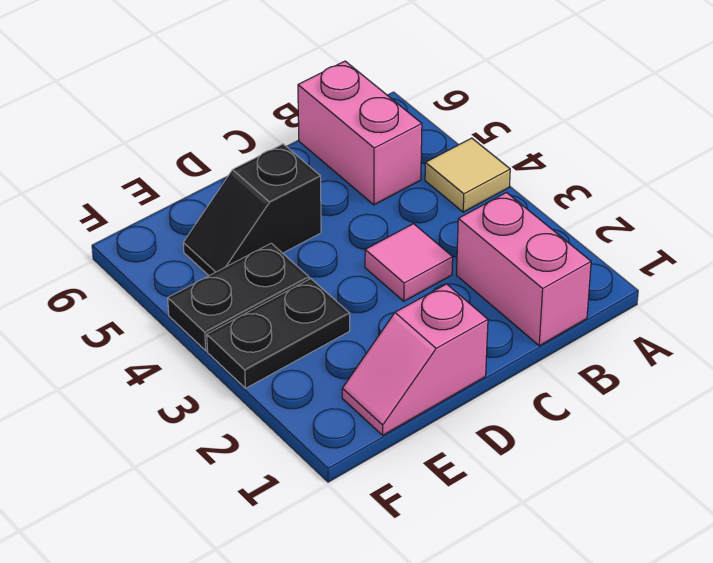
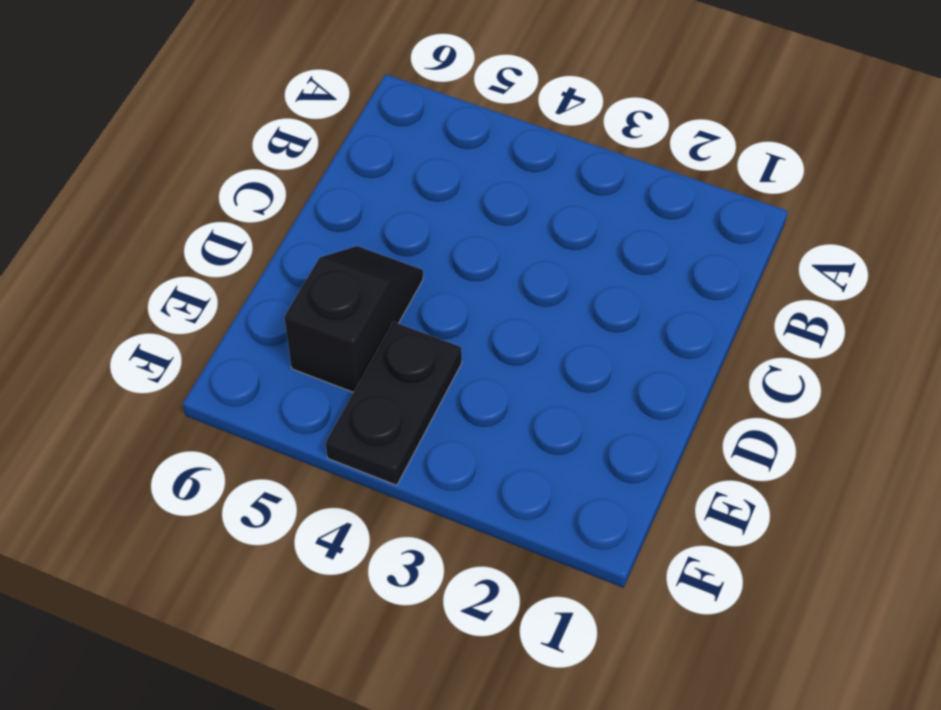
black 1x2 slope [284,246,423,392] -> black 1x2 slope turned to [183,144,321,276]
none -> tan 1x1 tile [425,138,510,212]
none -> pink 1x2 brick [457,193,591,346]

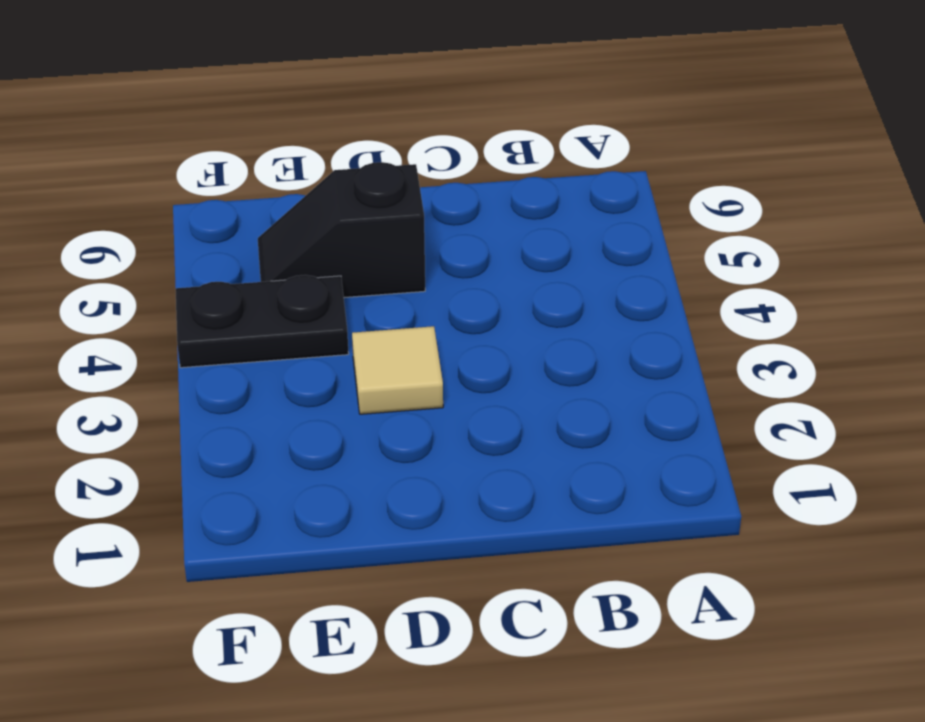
tan 1x1 tile [352,326,443,414] -> tan 1x1 tile moved to [425,138,510,212]
none -> pink 1x2 brick [457,193,591,346]
none -> pink 1x2 brick [298,61,422,205]

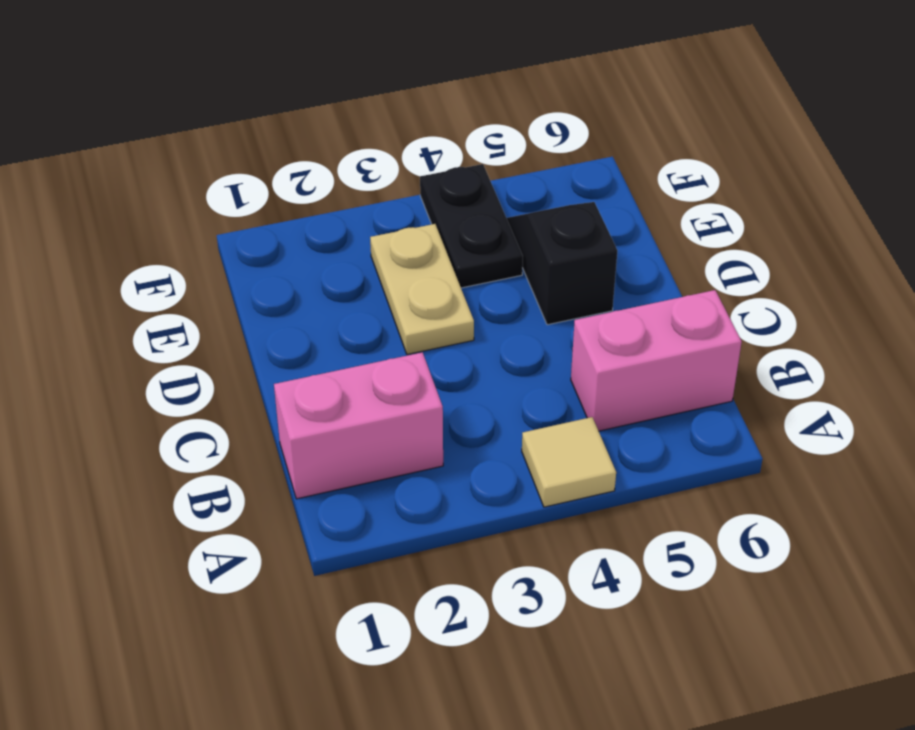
tan 1x2 plate [370,224,474,355] -> black 1x2 plate [207,279,350,388]
none -> pink 1x1 tile [365,224,453,301]
none -> pink 1x2 slope [342,284,488,435]

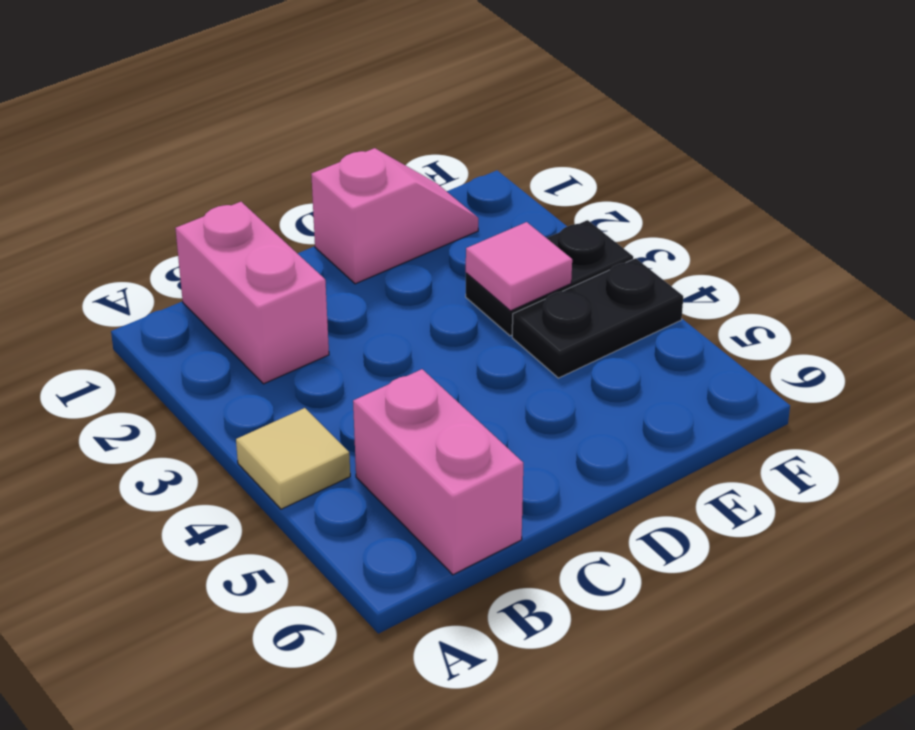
pink 1x1 tile [466,222,572,311] -> pink 1x1 tile moved to [365,224,453,301]
none -> black 1x2 slope [183,144,321,276]

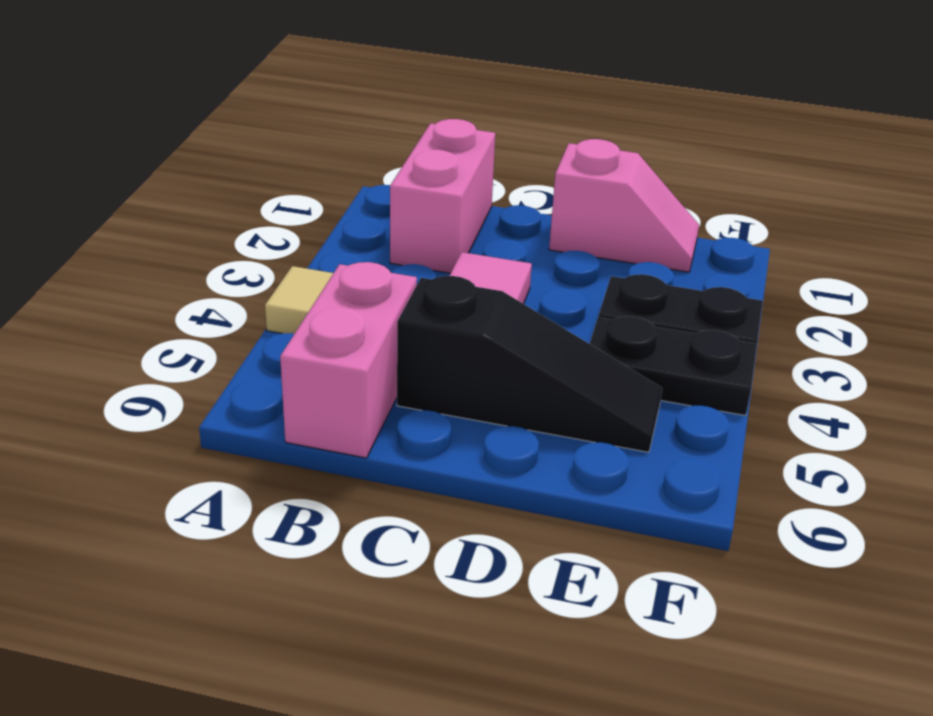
black 1x3 slope [397,276,662,452] -> black 1x2 slope [183,144,321,276]

